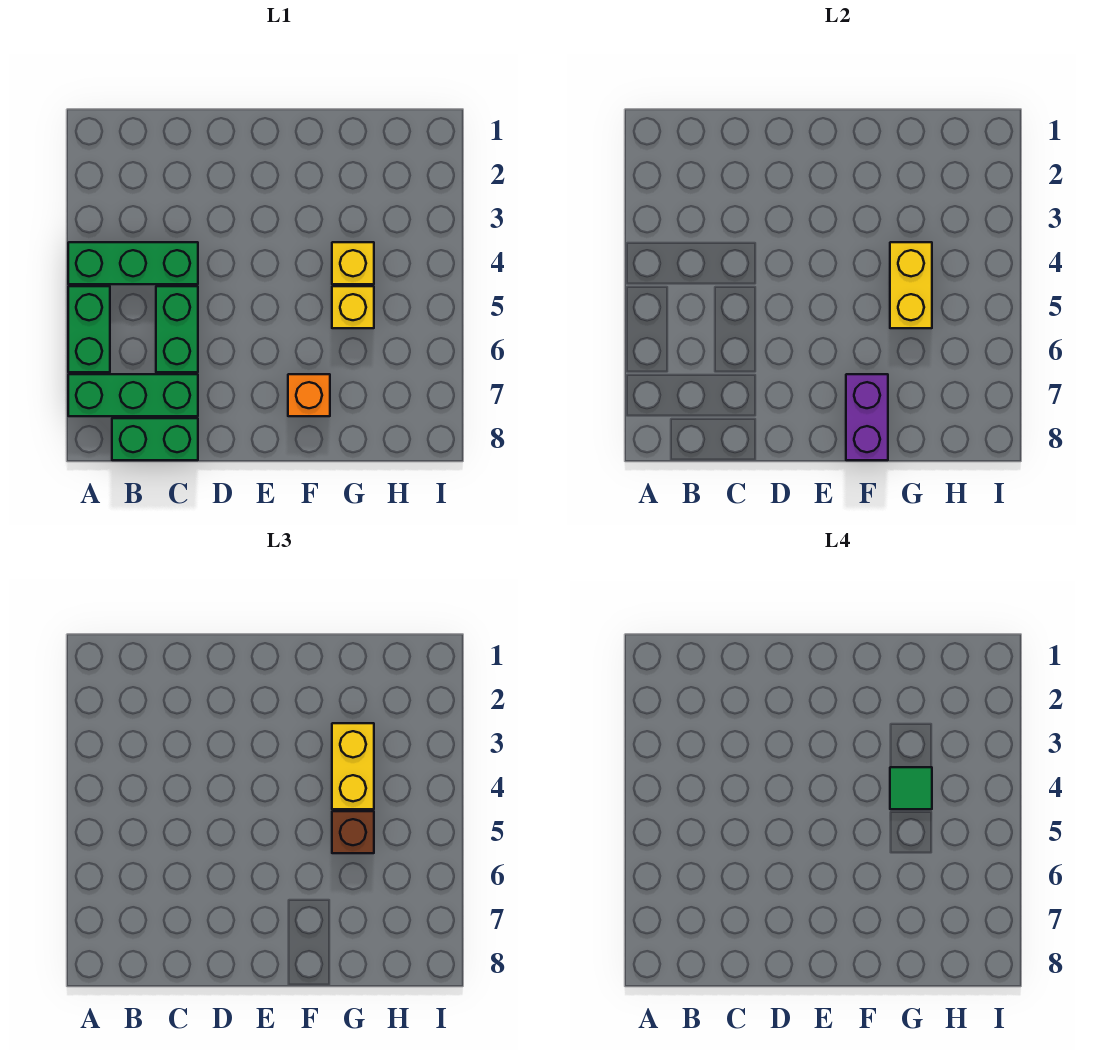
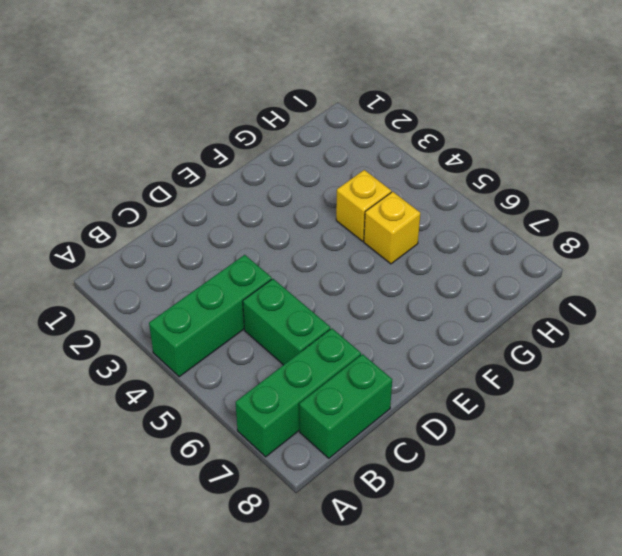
none -> green 1x2 brick [68,286,110,372]
none -> orange 1x1 brick [288,374,330,416]
none -> purple 1x2 brick [846,374,888,460]

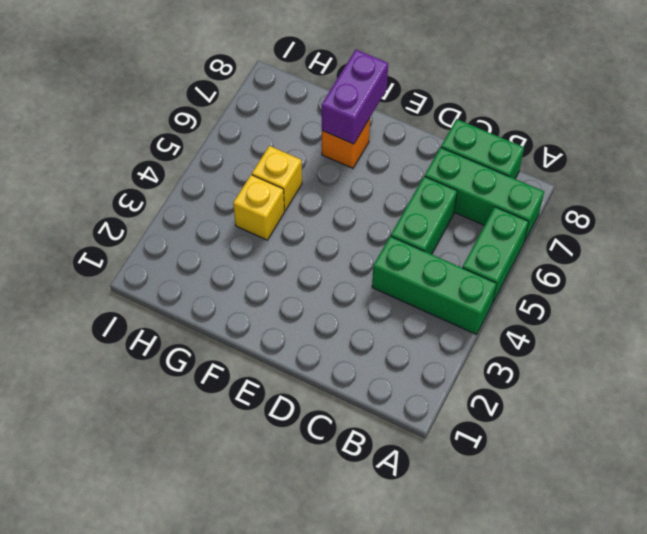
none -> yellow 1x2 brick [890,242,932,328]
none -> yellow 1x2 brick [332,723,374,809]
none -> brown 1x1 brick [332,811,374,853]

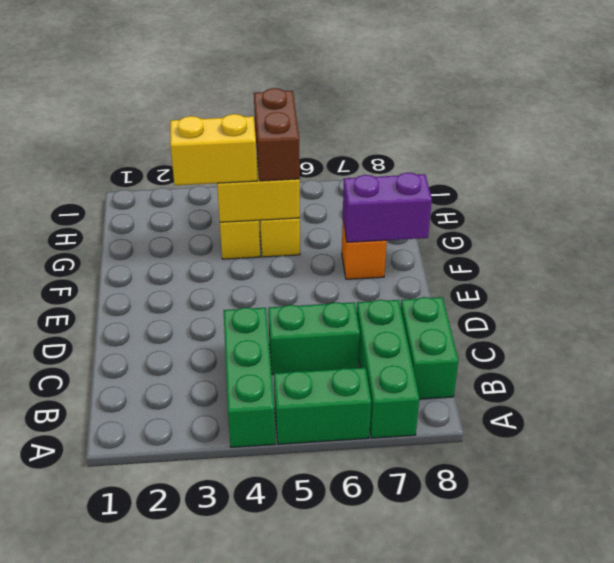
brown 1x2 brick [254,88,300,181] -> brown 1x1 brick [332,811,374,853]
none -> green 1x1 tile [890,767,932,809]

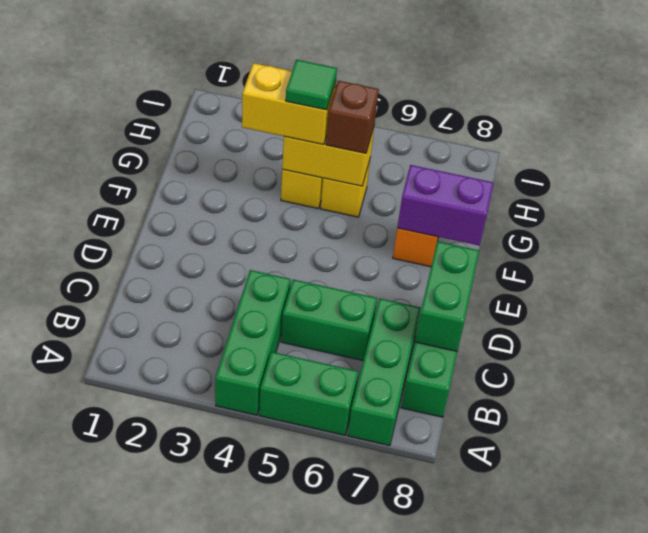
green 1x2 brick [415,241,479,351] -> none

